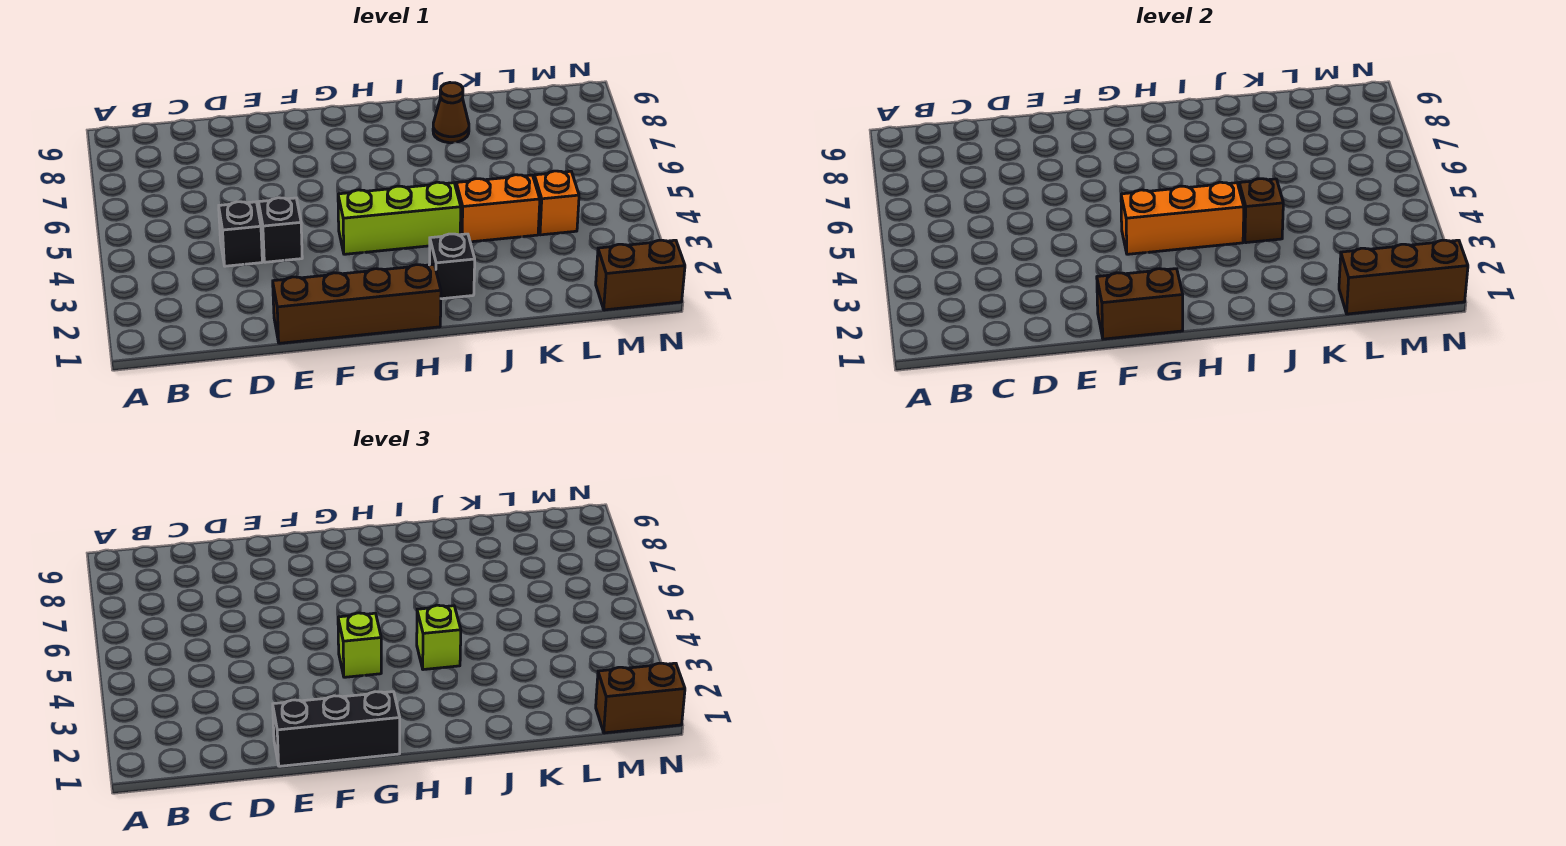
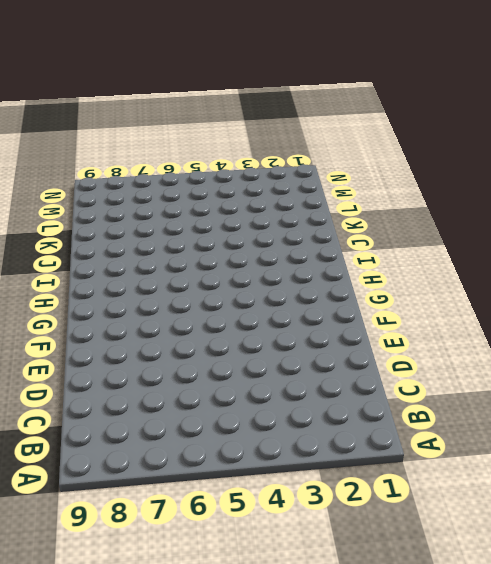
none -> black 1x1 brick [219,202,262,266]
none -> brown 1x4 brick [273,265,441,343]
none -> black 1x1 brick [259,198,302,262]

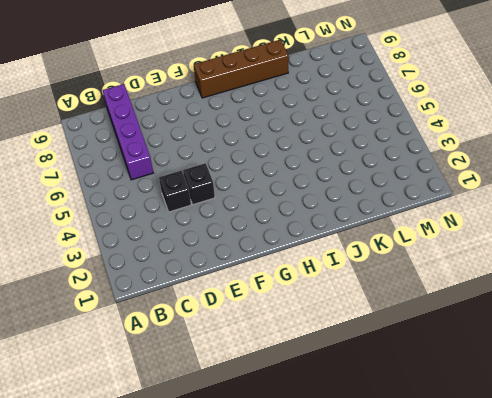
purple 1x4 brick [103,84,153,180] -> none
brown 1x4 brick [194,39,289,98] -> brown 1x4 brick moved to [273,265,441,343]
none -> lime 1x3 brick [338,182,461,254]
none -> black 1x1 brick [430,234,475,299]
none -> orange 1x2 brick [456,175,540,242]

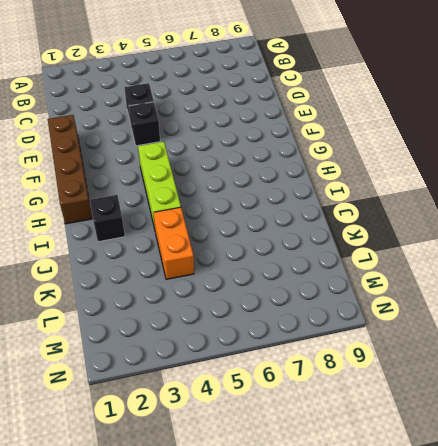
none -> brown 1x1 cone [433,83,469,143]
none -> orange 1x1 brick [534,171,579,235]
none -> brown 1x2 brick [596,240,685,310]

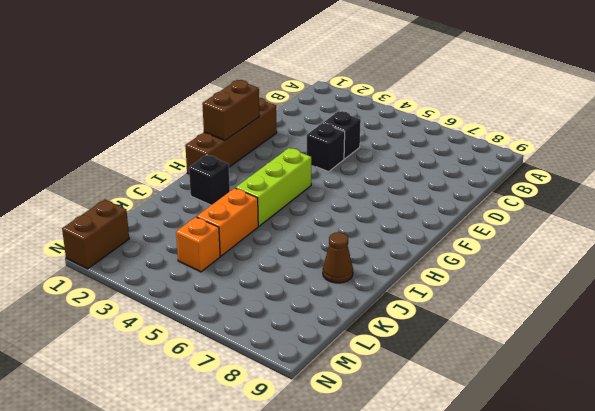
none -> orange 1x3 brick [1121,182,1244,254]
none -> brown 1x1 brick [1239,179,1283,243]
none -> brown 1x3 brick [1339,240,1468,314]

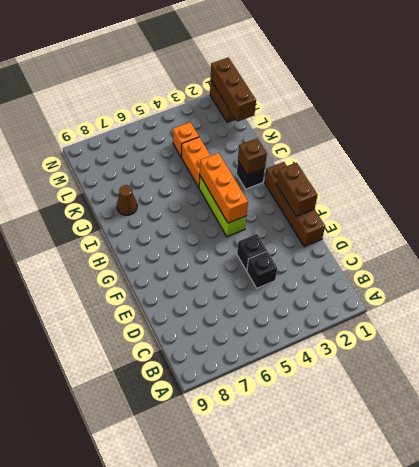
brown 1x1 brick [238,138,267,175] -> brown 1x1 brick moved to [1239,179,1283,243]
none -> black 1x3 brick [273,692,400,766]
none -> lime 1x1 brick [338,613,381,677]
none -> lime 1x1 brick [417,605,461,670]

